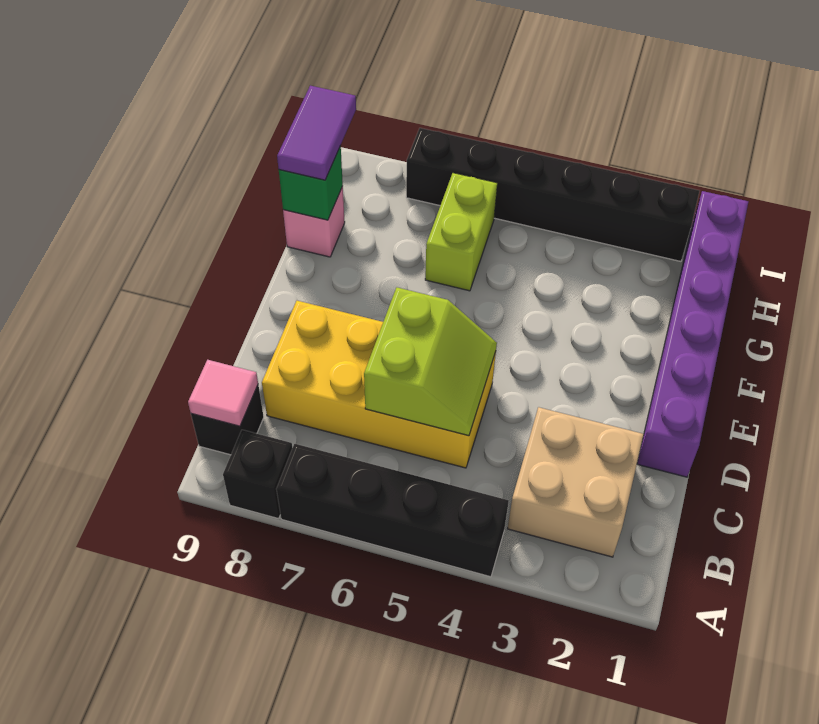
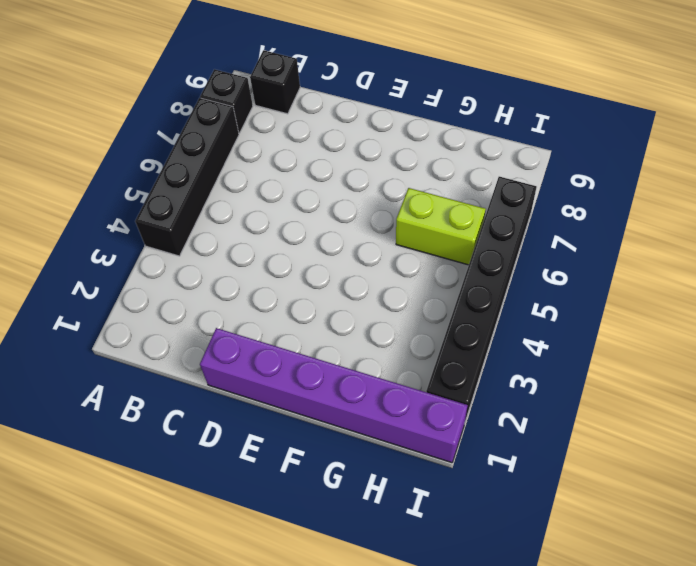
none -> tan 2x2 brick [508,407,644,557]
none -> yellow 2x4 brick [262,301,496,468]
none -> pink 1x1 brick [283,187,345,257]

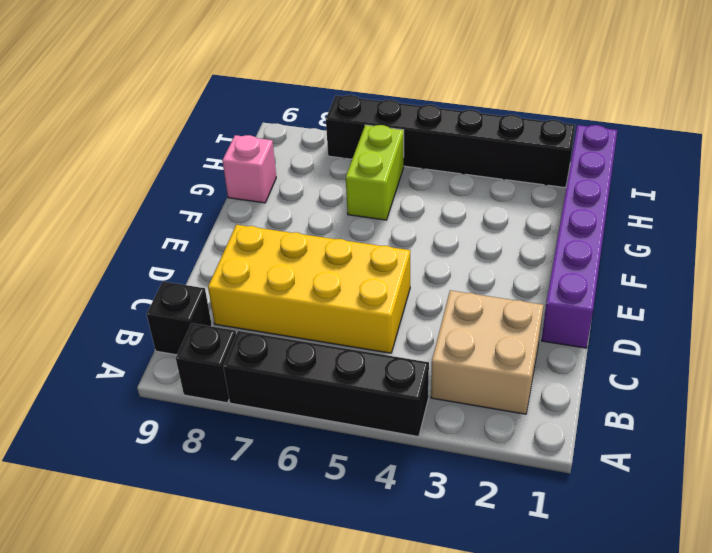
none -> pink 1x1 tile [188,360,258,426]
none -> lime 2x2 slope [364,288,497,436]
none -> green 1x1 brick [279,146,343,220]

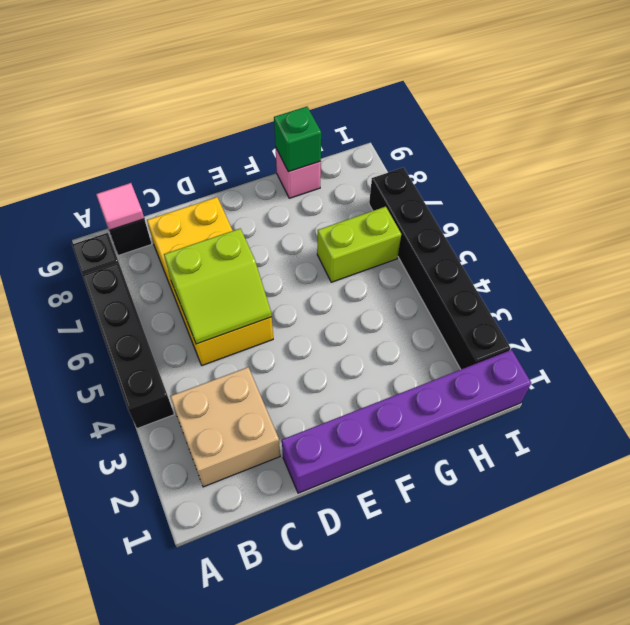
none -> purple 1x2 tile [277,86,356,180]

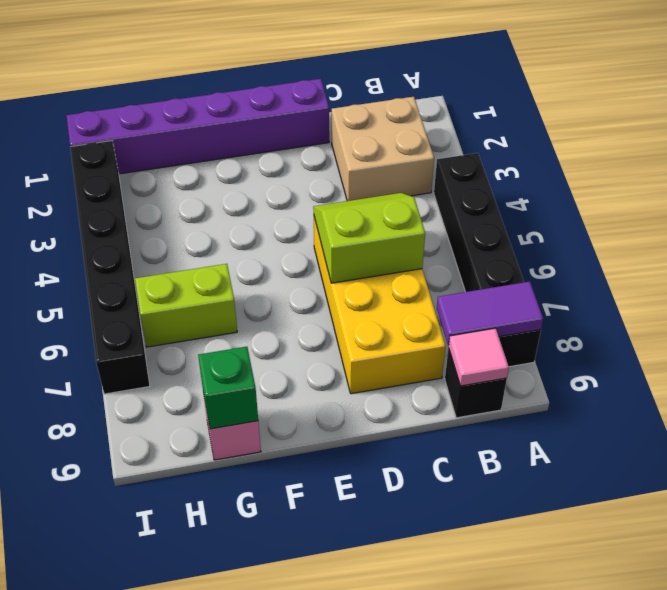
purple 1x2 tile [437,282,543,345] -> purple 1x2 tile moved to [277,86,356,180]

